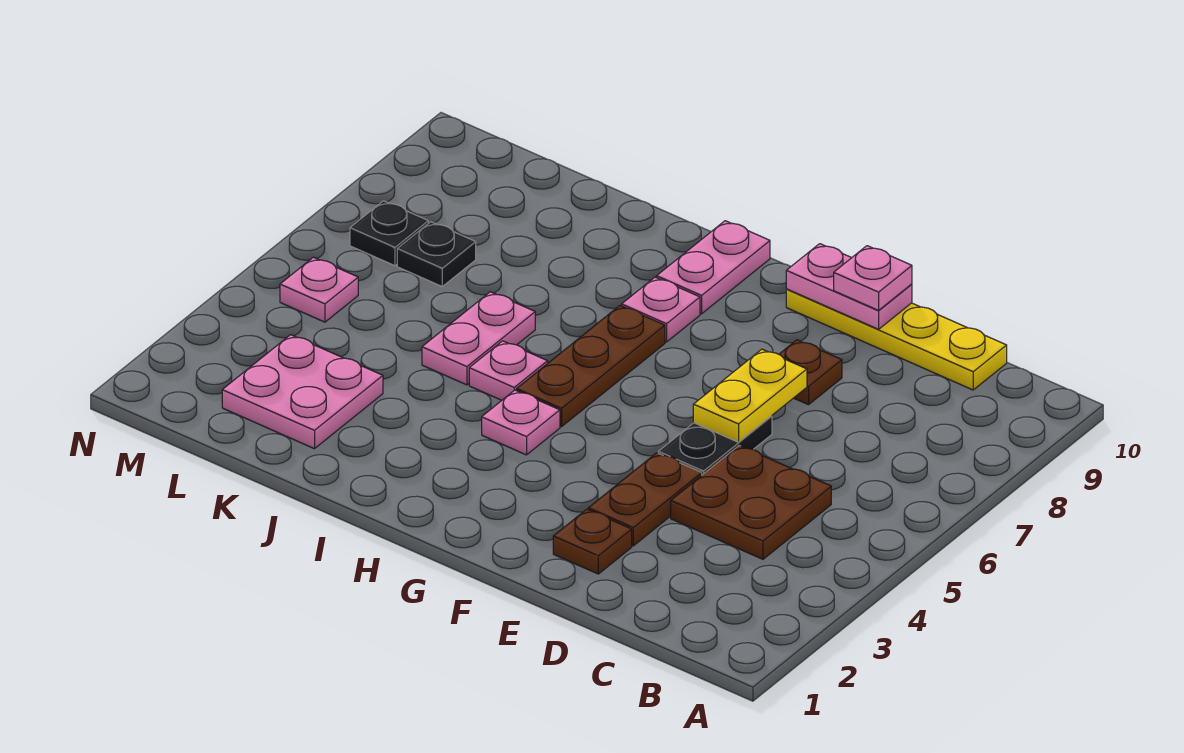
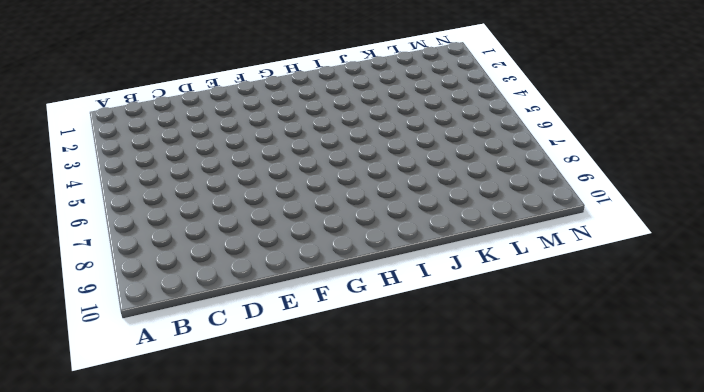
none -> brown 2x2 plate [671,446,831,559]
none -> yellow 1x4 plate [786,289,1007,390]
none -> brown 1x1 plate [553,509,632,574]

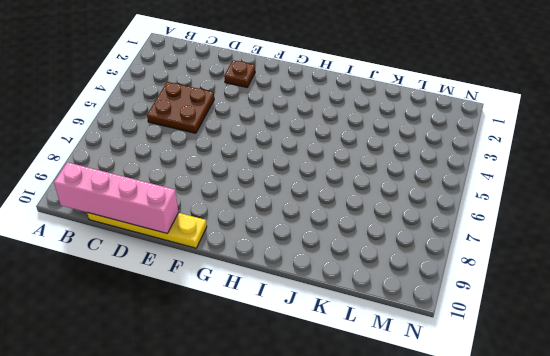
pink 1x4 brick [54,162,179,234] -> pink 1x2 plate [786,244,912,329]
none -> brown 1x2 plate [588,453,702,546]
none -> black 1x2 plate [658,416,772,475]
none -> brown 1x1 plate [779,340,842,405]

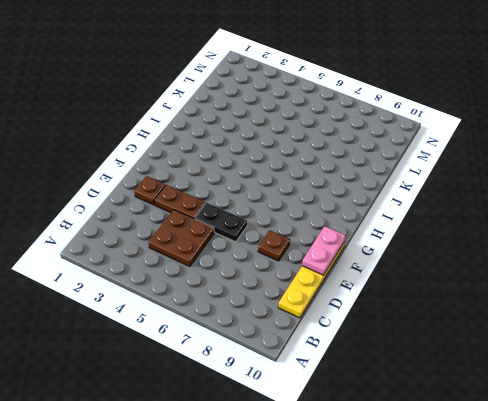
none -> pink 1x1 plate [482,390,560,455]
none -> brown 1x3 plate [517,306,665,427]
none -> pink 1x1 plate [622,277,700,342]

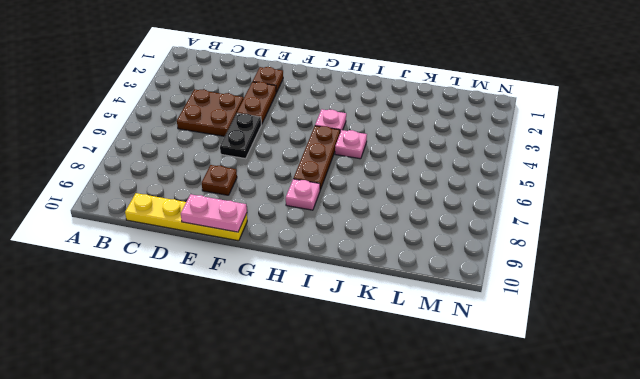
none -> pink 1x2 plate [657,221,770,314]
none -> pink 1x2 plate [422,292,535,385]
none -> pink 2x2 plate [222,335,383,449]

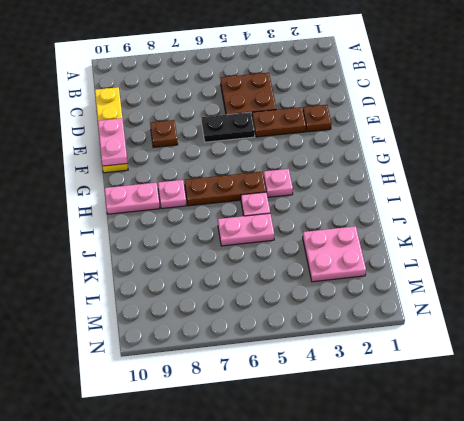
none -> black 1x1 plate [397,222,476,286]
none -> pink 1x1 plate [280,257,358,322]
none -> black 1x1 plate [350,201,428,266]

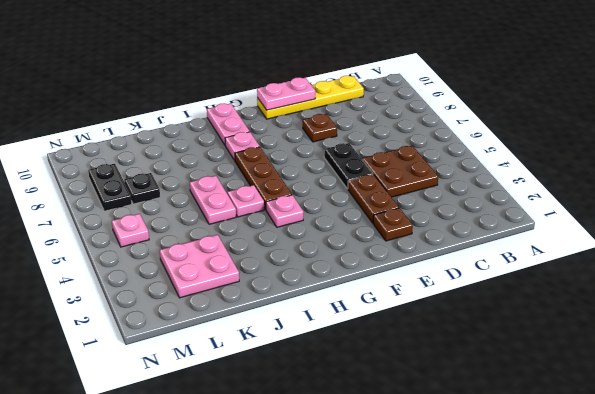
black 1x2 plate [88,164,132,211] -> black 1x1 plate [350,201,428,266]
none -> yellow 1x2 plate [693,349,807,442]
none -> pink 1x1 plate [834,246,912,310]

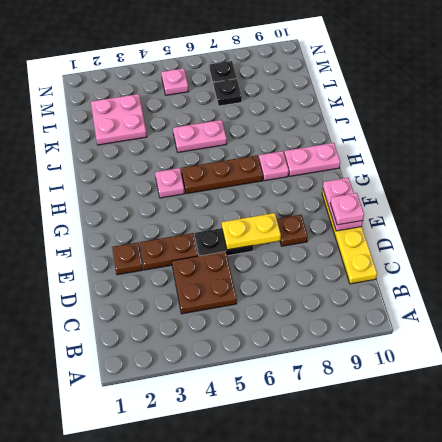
none -> pink 1x1 plate [469,341,548,400]

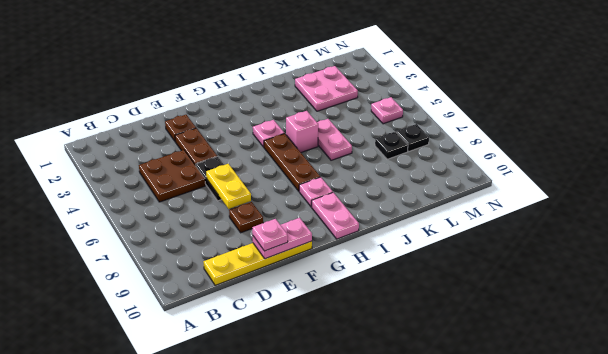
pink 1x1 brick [286,111,318,152] -> pink 1x1 plate [469,341,548,400]

